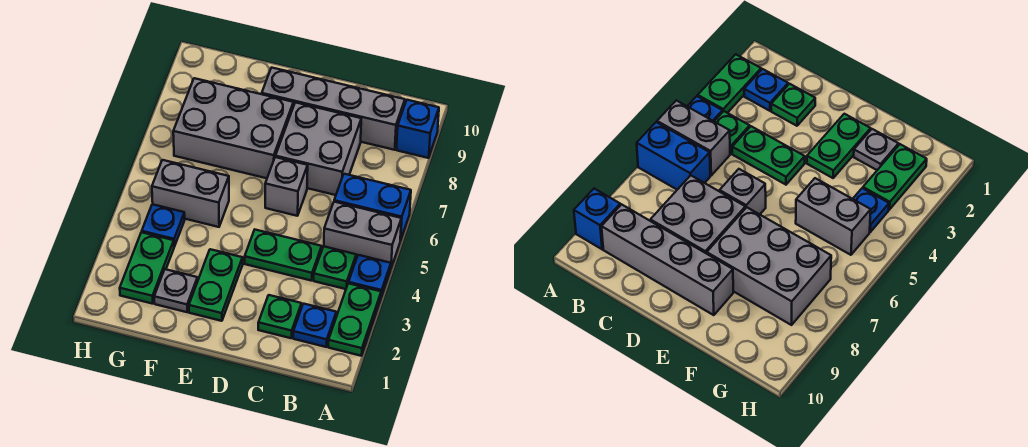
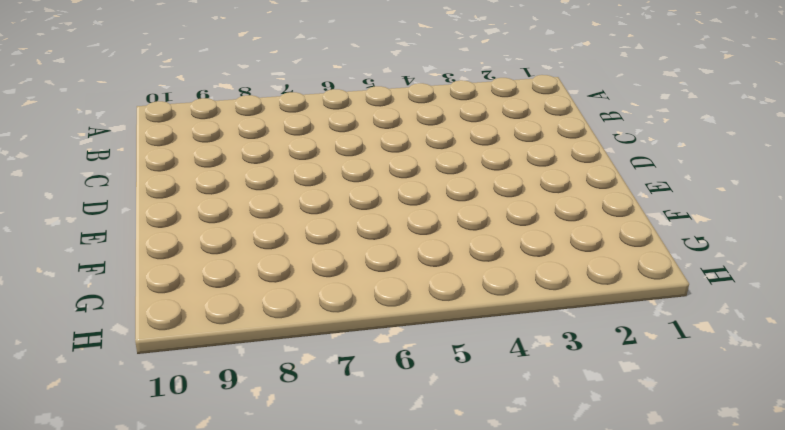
none -> green 1x2 plate [328,283,381,356]
none -> blue 1x1 plate [349,255,391,297]
none -> grey 1x2 brick [324,202,401,268]

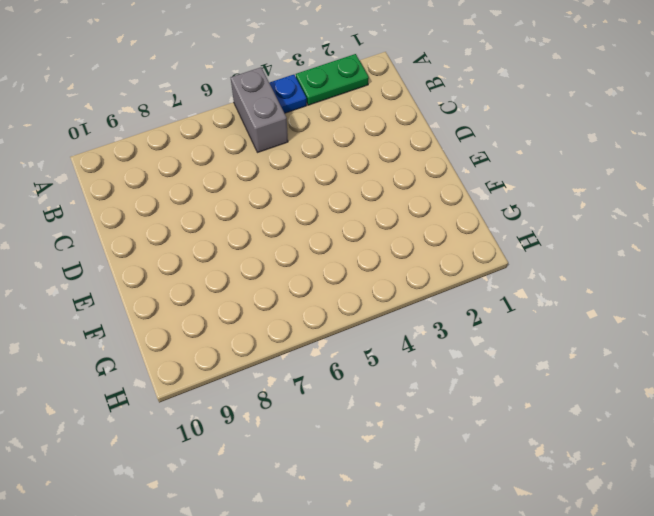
none -> blue 1x2 brick [334,174,411,241]
none -> blue 1x1 brick [396,100,439,158]
none -> blue 1x1 plate [293,304,336,347]

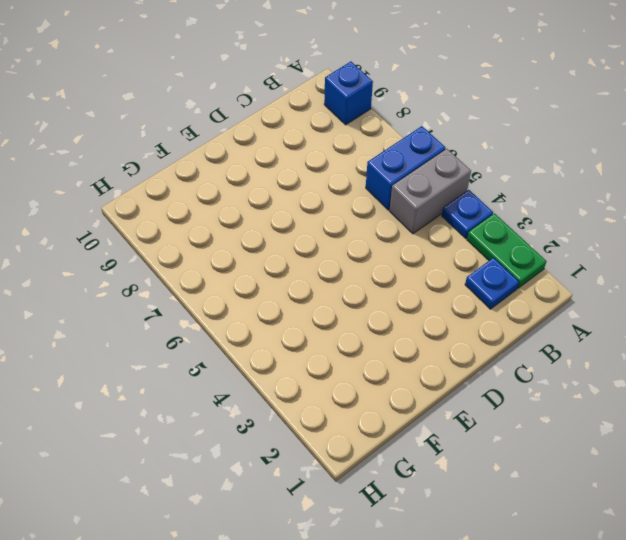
none -> green 1x1 plate [314,246,356,289]
none -> grey 1x4 brick [262,68,405,150]
none -> green 1x1 plate [258,295,302,338]

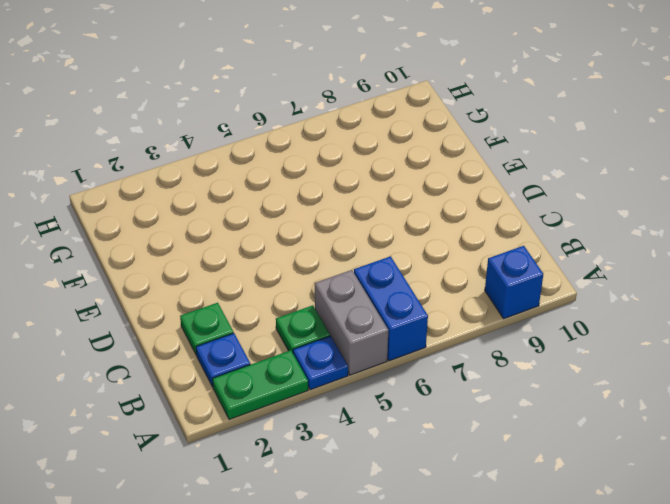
none -> grey 1x4 brick [262,68,405,150]
none -> green 1x2 plate [245,230,322,281]
none -> grey 2x2 brick [275,102,361,195]

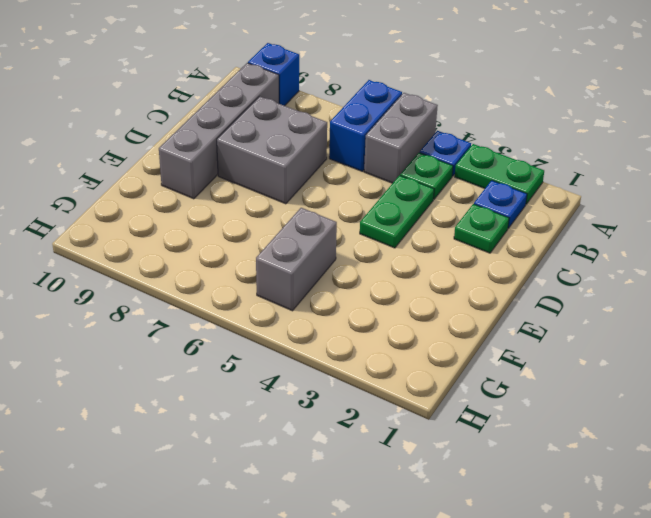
none -> grey 1x1 brick [265,157,308,216]
none -> green 1x2 plate [189,249,243,321]
none -> grey 2x3 brick [173,78,293,178]

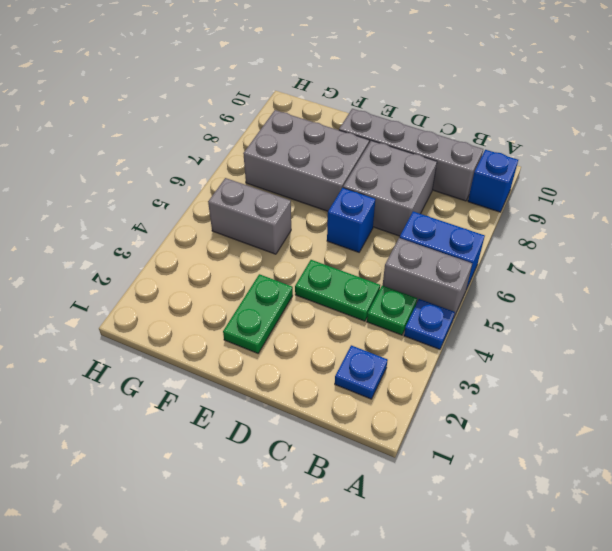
blue 1x1 brick [327,188,375,252] -> grey 1x1 brick [265,157,308,216]
none -> green 1x2 plate [328,283,381,356]
none -> green 1x1 plate [258,295,302,338]
none -> grey 1x1 plate [154,269,198,312]

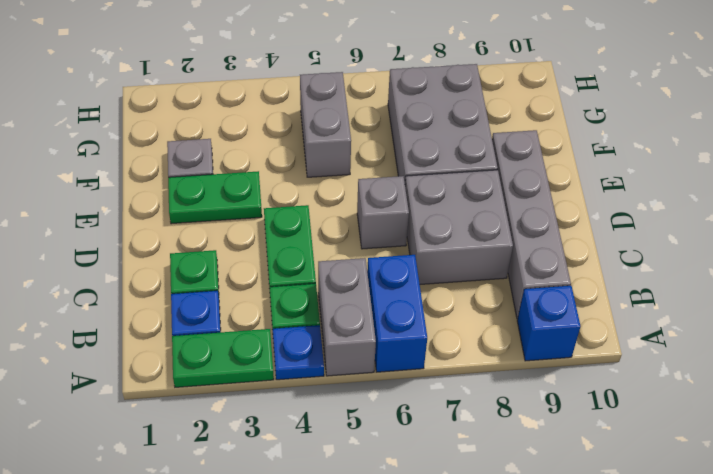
none -> green 1x2 plate [120,232,174,304]
none -> blue 1x1 plate [142,204,185,247]

